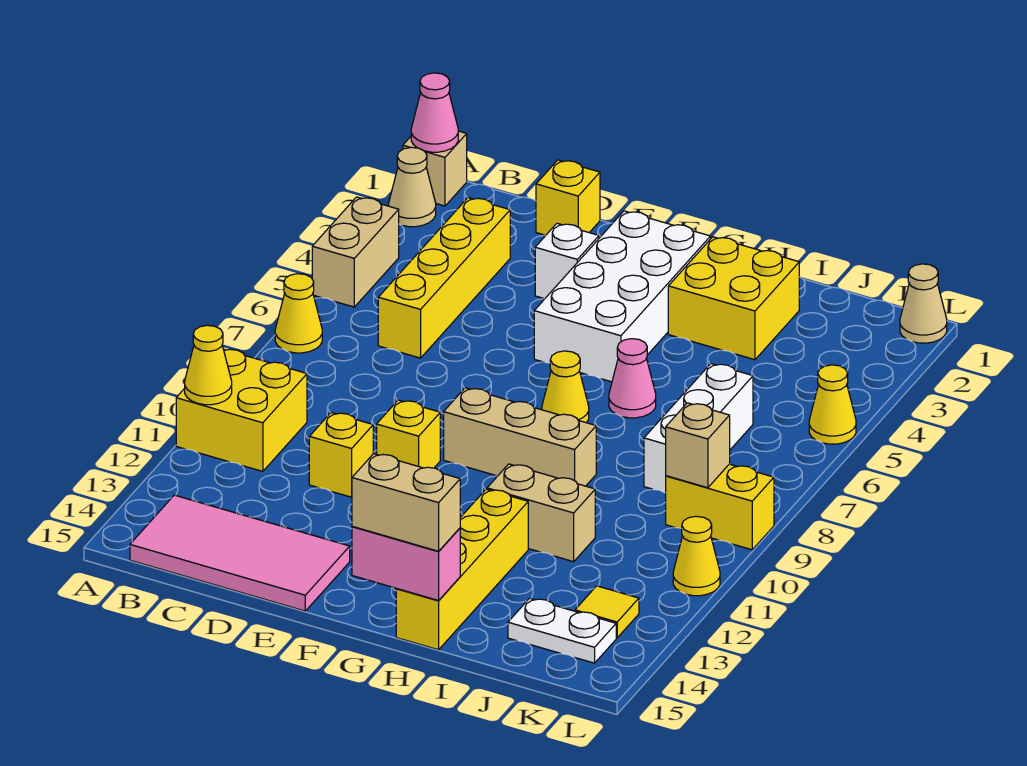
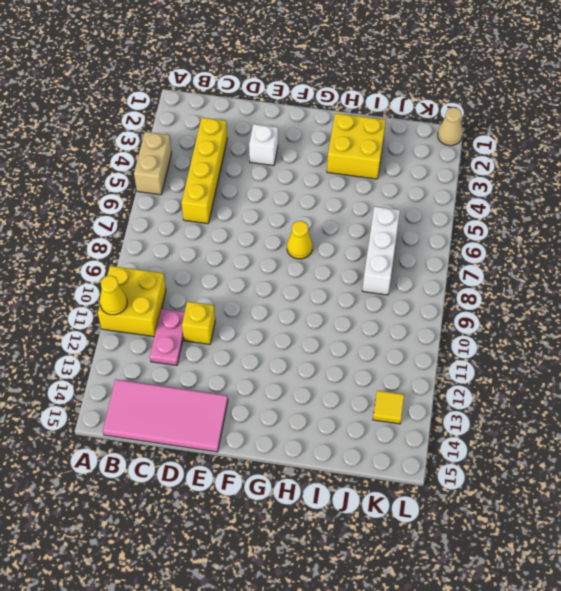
pink 1x2 plate [150,309,185,365] -> none
none -> tan 1x1 brick [403,131,467,206]
none -> tan 1x1 cone [389,147,436,227]
none -> yellow 1x1 cone [275,274,322,353]
none -> yellow 1x1 brick [536,160,600,235]

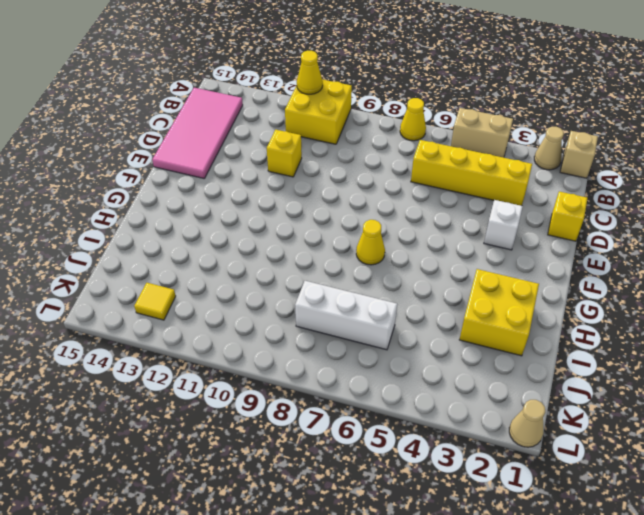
none -> yellow 1x1 brick [377,400,440,468]
none -> white 2x4 brick [534,211,711,382]
none -> tan 1x3 brick [444,388,596,486]
none -> pink 1x1 cone [609,339,656,418]

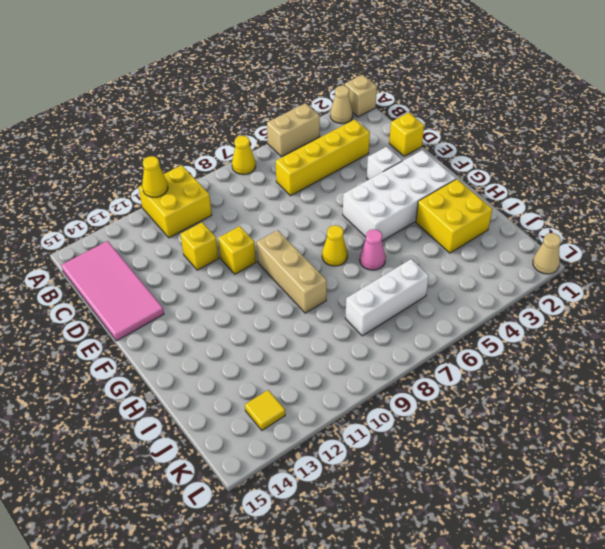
none -> tan 1x2 brick [487,464,595,562]
none -> yellow 1x4 brick [396,489,528,650]
none -> white 1x2 plate [508,598,616,663]
none -> yellow 1x2 brick [666,464,774,550]

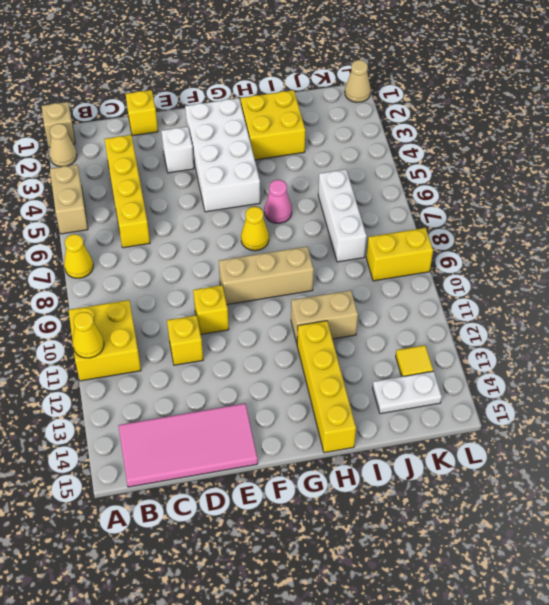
none -> yellow 1x1 cone [809,365,856,444]
none -> yellow 1x1 cone [673,516,720,596]
none -> pink 1x1 cone [411,73,458,152]
none -> pink 1x2 brick [352,527,460,601]

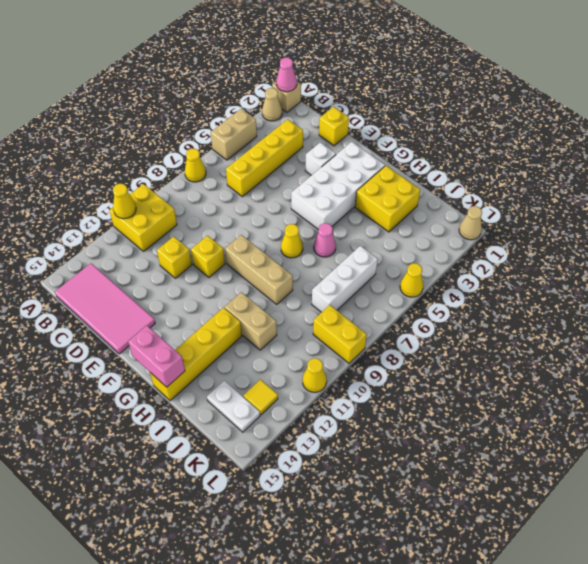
none -> tan 1x1 brick [666,403,730,488]
none -> tan 1x2 brick [352,454,460,551]

